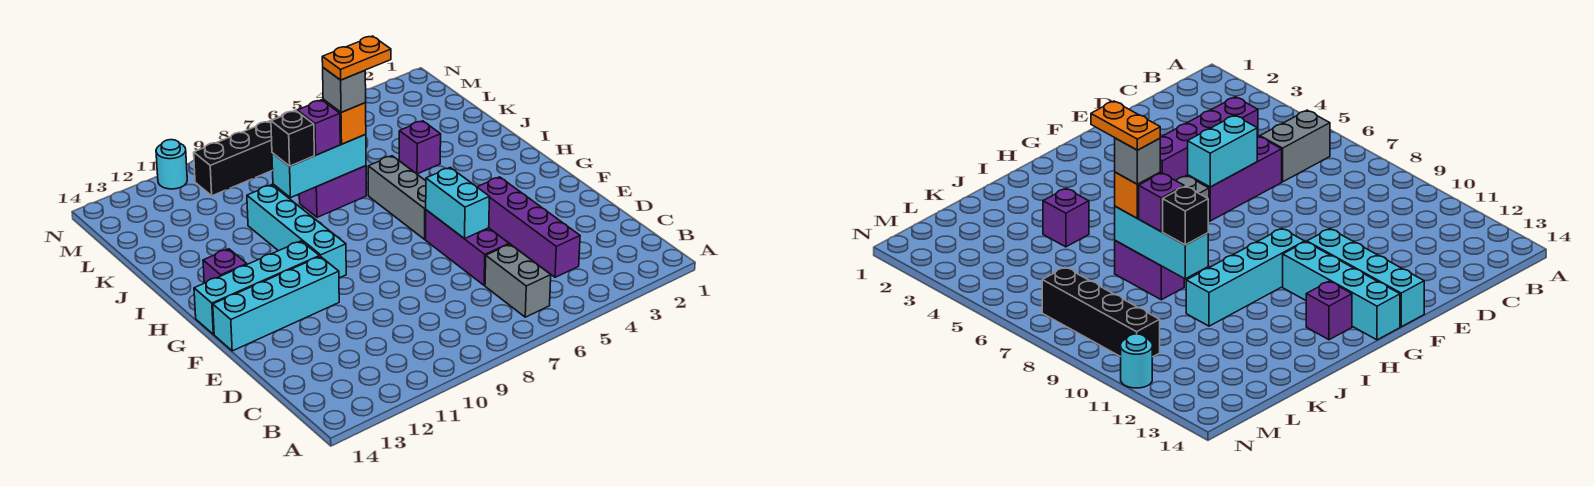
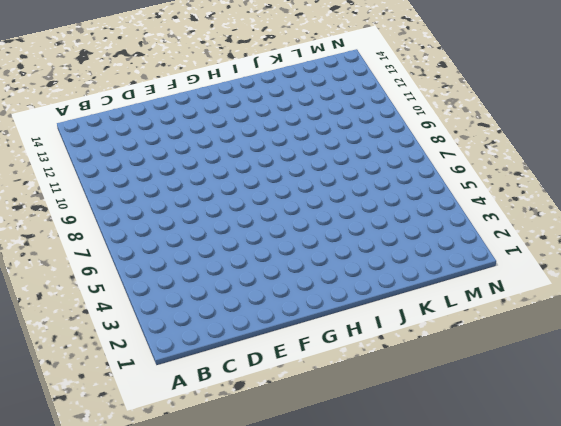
none -> grey 1x2 brick [485,244,551,317]
none -> purple 1x4 brick [477,177,580,277]
none -> purple 1x3 brick [426,210,509,285]

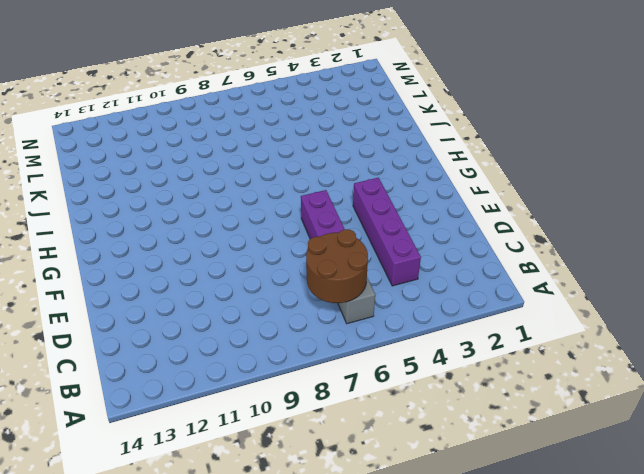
brown 2x2 round brick [306,229,368,303] -> none
none -> cyan 1x4 brick [213,256,339,351]
none -> grey 1x3 brick [368,156,426,239]
none -> cyan 1x4 brick [247,185,346,278]

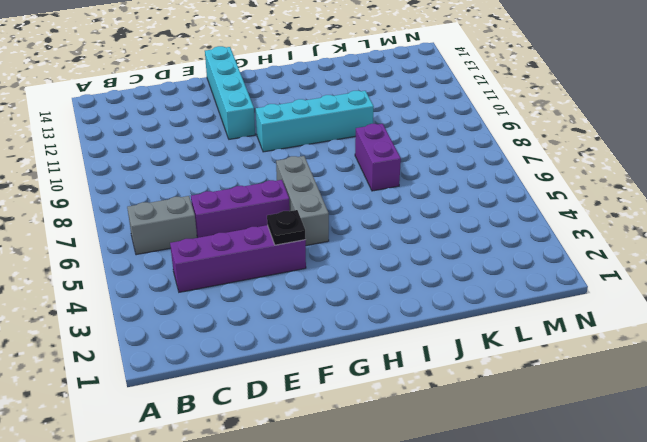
black 1x1 plate [267,210,306,245] -> none
grey 1x3 brick [276,156,329,246] -> grey 1x3 brick turned to [368,156,426,239]
none -> cyan 1x4 brick [194,241,319,334]
none -> purple 1x1 brick [203,249,247,283]
none -> purple 1x1 brick [399,121,441,174]

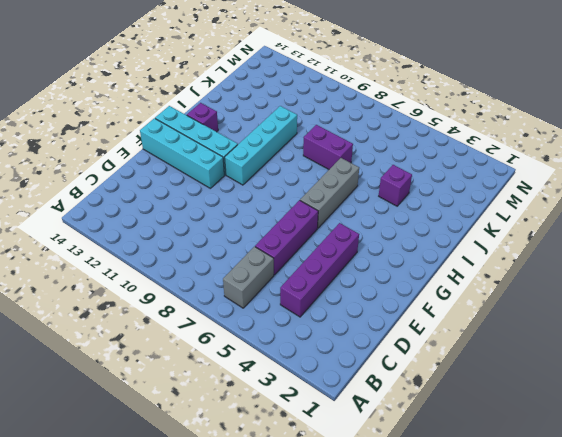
none -> black 1x4 brick [194,111,294,196]
none -> cyan 1x1 round brick [156,140,187,189]
none -> cyan 1x2 brick [426,168,489,239]

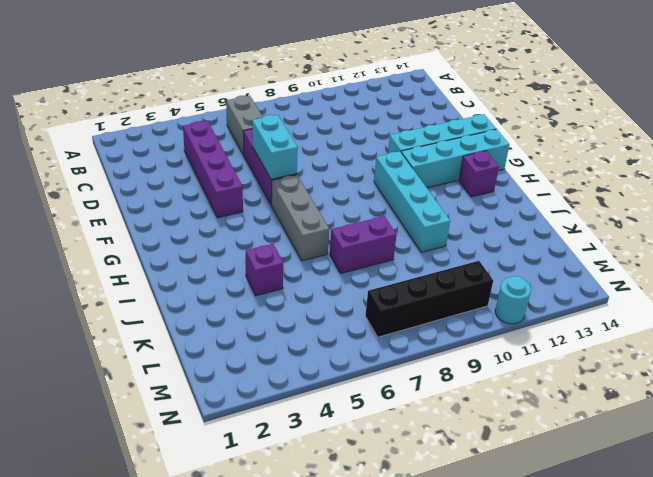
none -> cyan 1x3 brick [272,134,366,198]
none -> orange 1x1 brick [323,100,366,144]
none -> purple 1x1 brick [297,100,340,155]

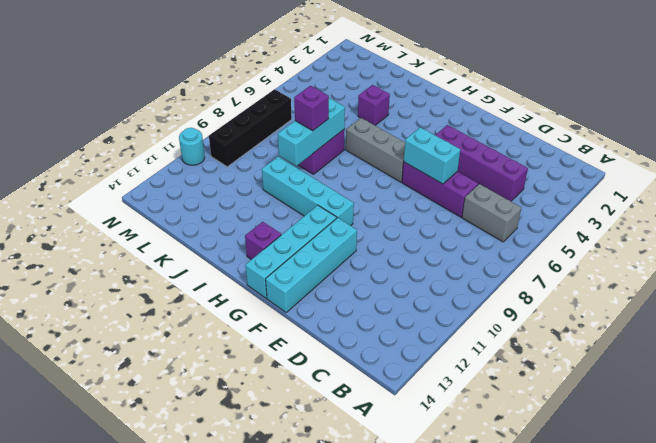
none -> orange 1x1 brick [323,100,366,144]
none -> black 1x1 brick [271,111,314,166]
none -> grey 1x1 brick [323,68,366,112]

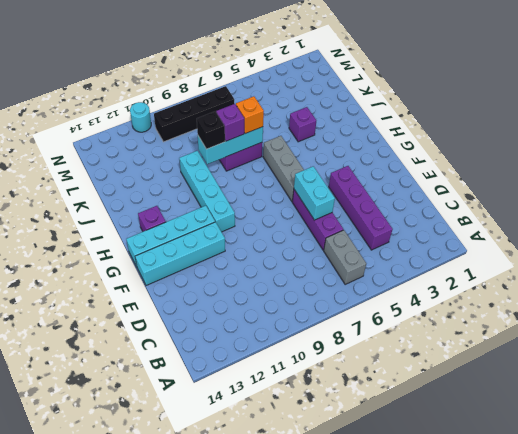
none -> grey 1x1 brick [323,68,366,112]
none -> orange 1x2 plate [322,36,391,80]

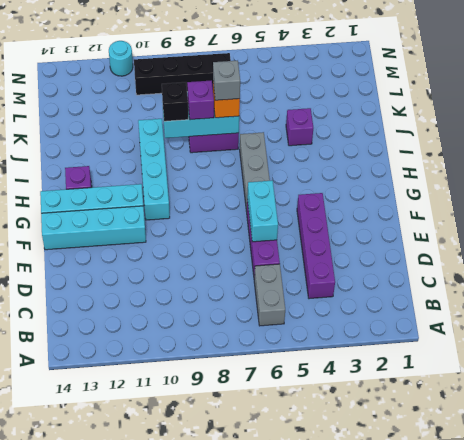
none -> orange 1x2 plate [322,36,391,80]

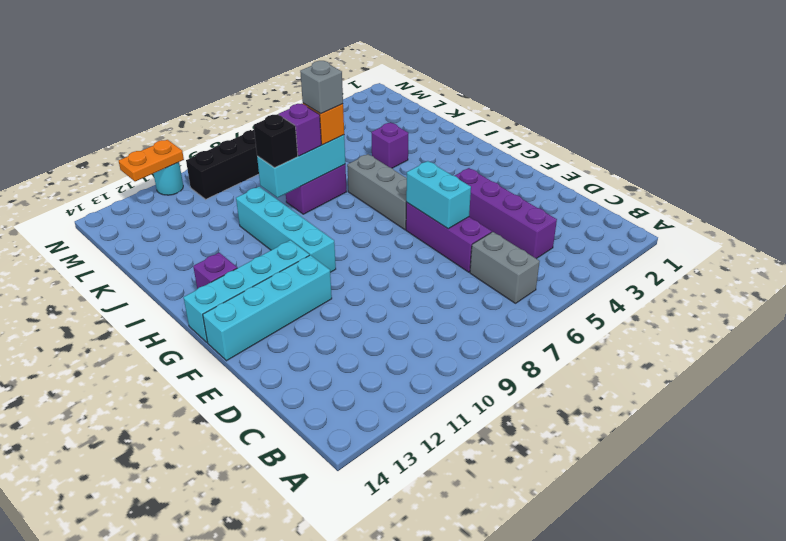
orange 1x2 plate [119,140,184,181] -> orange 1x2 plate moved to [322,36,391,80]

